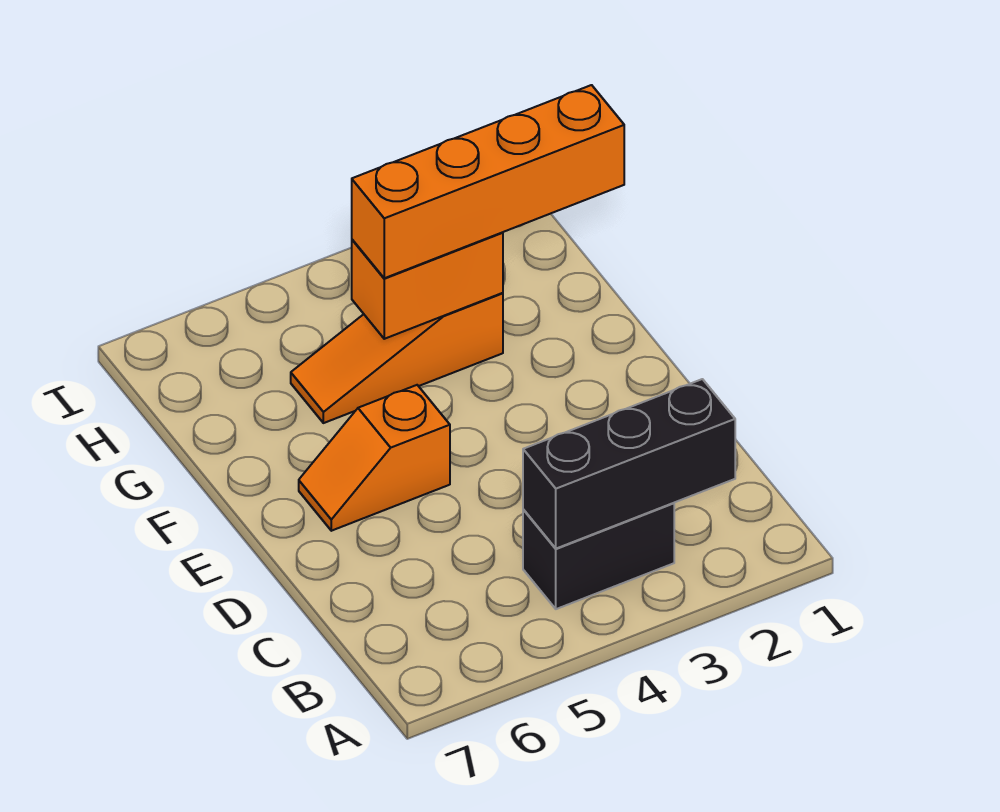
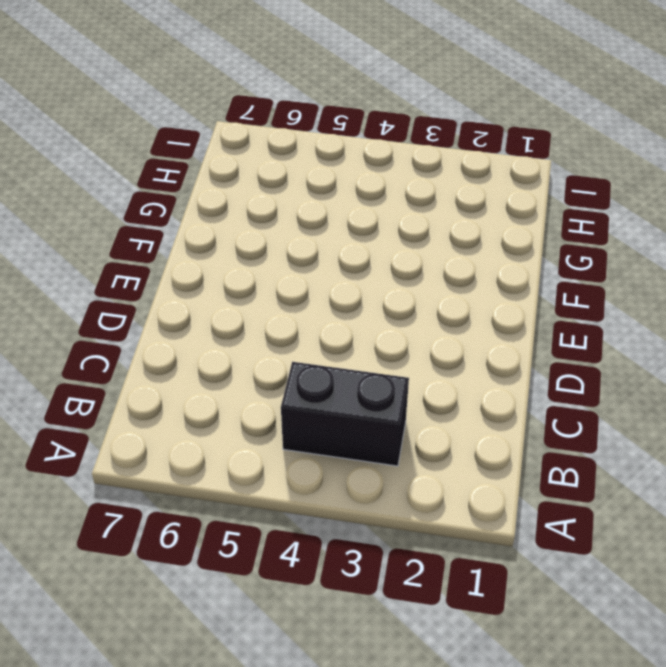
none -> orange 1x2 slope [299,385,450,531]
none -> orange 1x3 slope [291,293,503,423]

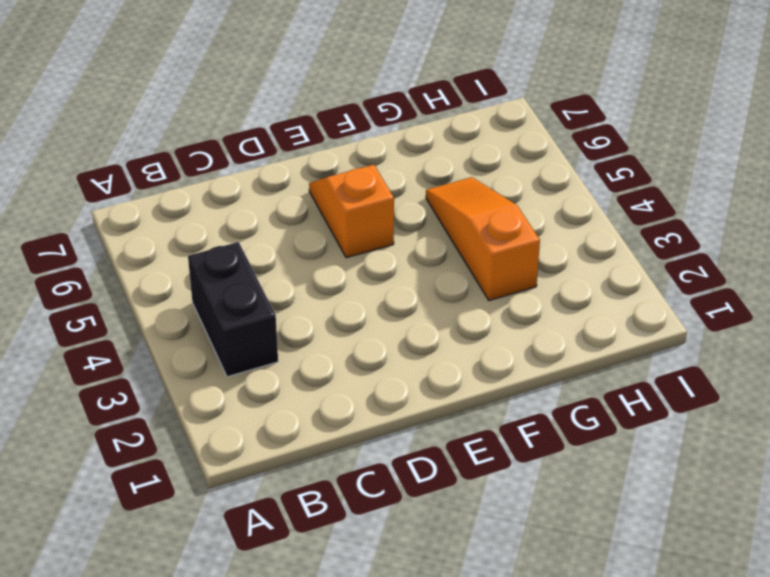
none -> black 1x3 brick [523,379,735,549]
none -> orange 1x2 brick [352,232,503,339]

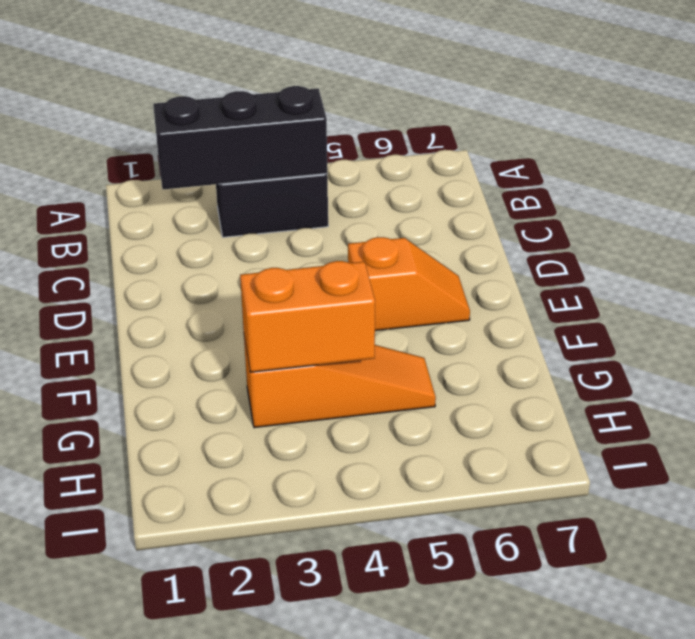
none -> orange 1x4 brick [352,85,624,278]

